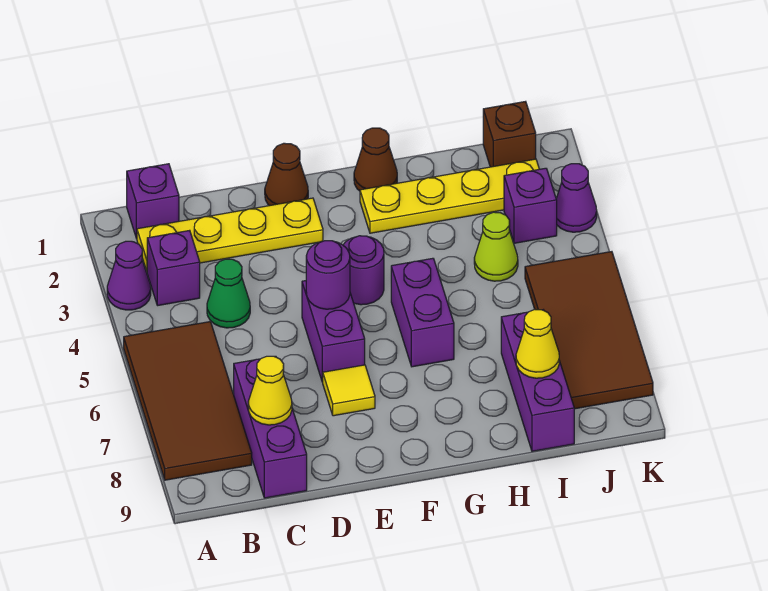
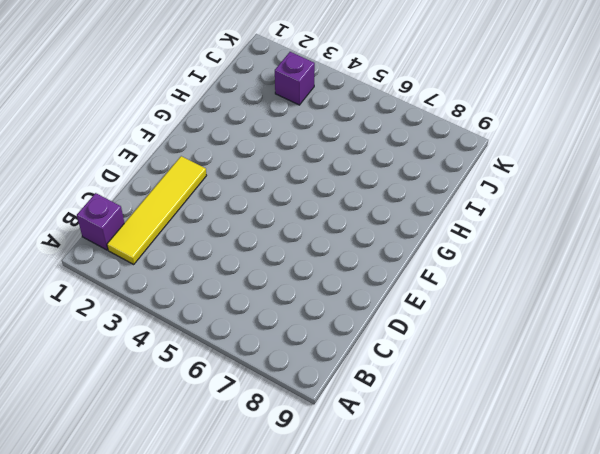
yellow 1x4 tile [107,156,206,264] -> yellow 1x4 plate [137,198,323,271]
none -> purple 1x1 cone [107,241,151,310]
none -> brown 2x4 tile [124,322,252,480]
none -> purple 1x1 brick [147,230,200,306]

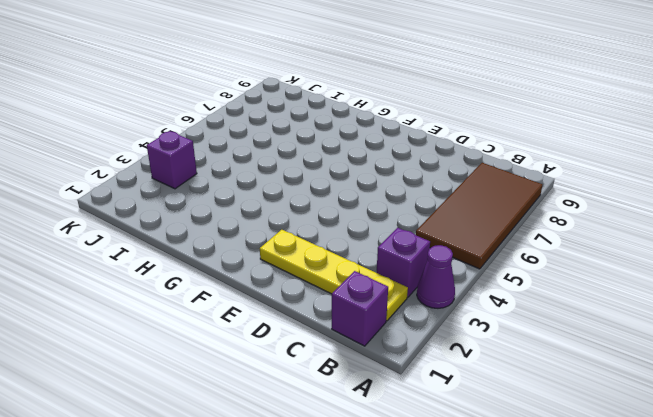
none -> green 1x1 cone [207,259,250,328]
none -> purple 1x3 brick [234,356,307,498]
none -> brown 1x1 cone [265,143,308,206]

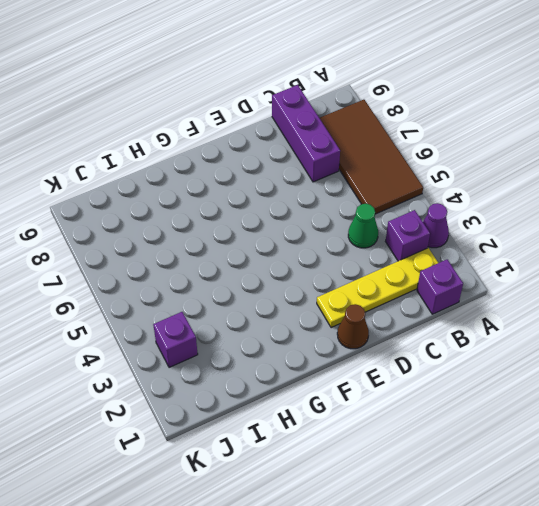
none -> purple 1x2 brick [302,281,365,382]
none -> yellow 1x1 tile [323,365,375,416]
none -> purple 1x1 round brick [343,236,384,305]

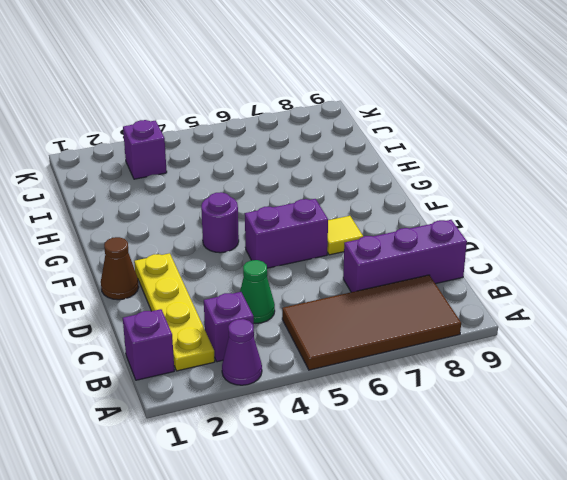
none -> brown 1x1 cone [354,128,397,191]
none -> yellow 1x4 plate [360,159,539,233]
none -> purple 1x2 brick [391,258,454,367]

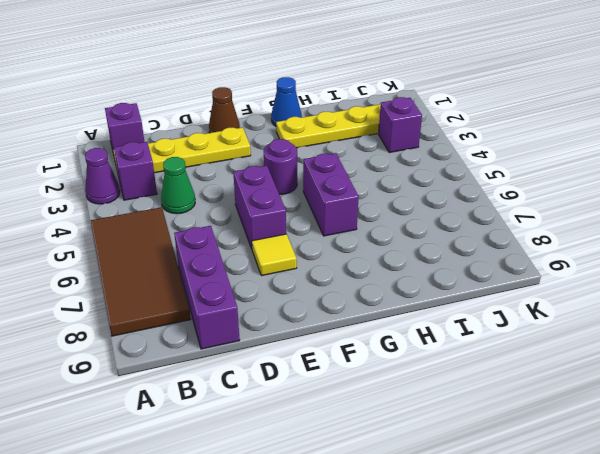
blue 1x1 cone [271,77,302,126] -> brown 1x1 cone [354,128,397,191]
none -> lime 1x1 cone [474,212,518,281]
none -> purple 1x3 brick [501,312,574,451]
none -> brown 1x1 brick [483,101,536,167]

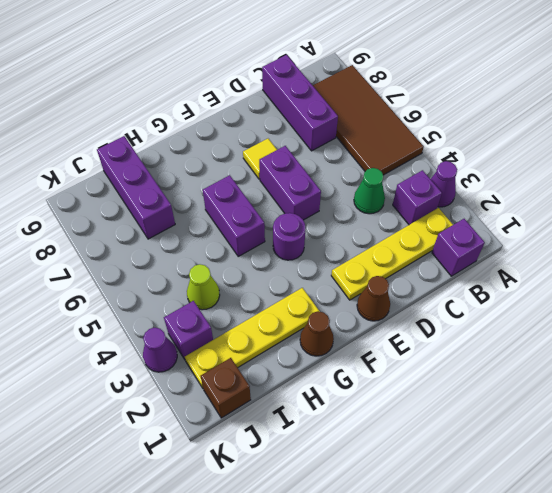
none -> brown 2x4 tile [525,252,653,409]
none -> yellow 1x1 cone [248,356,292,425]
none -> purple 1x1 round brick [306,241,350,309]

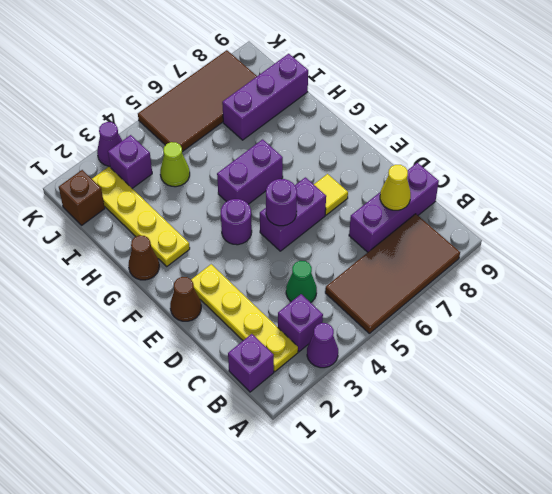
none -> yellow 1x1 cone [516,310,559,378]

